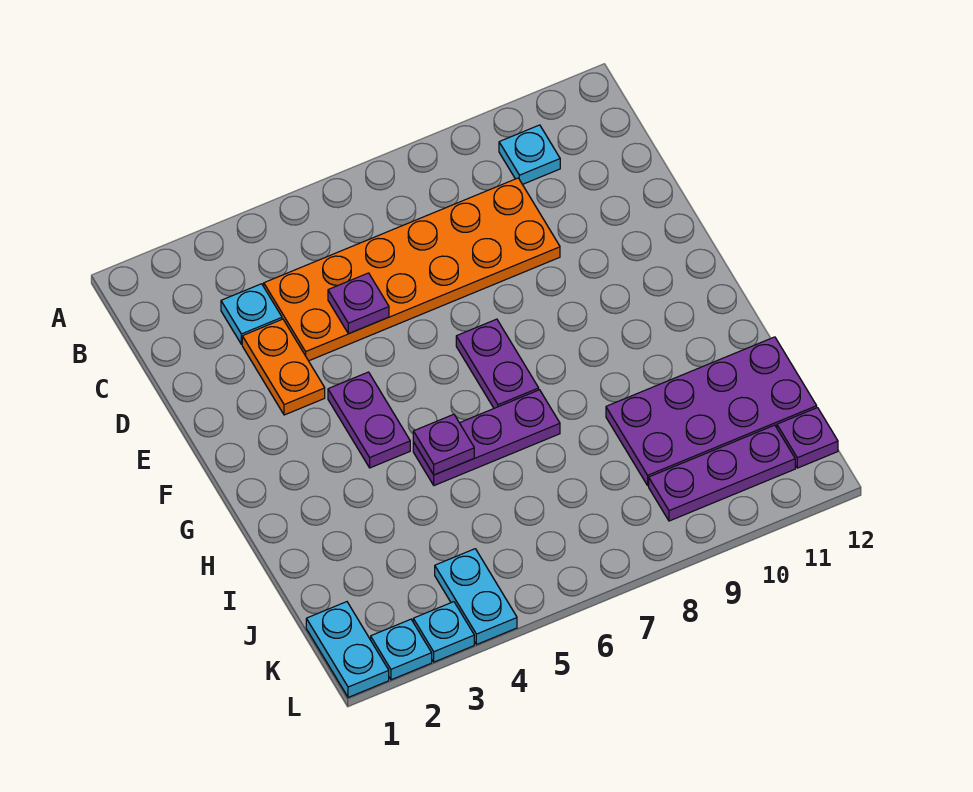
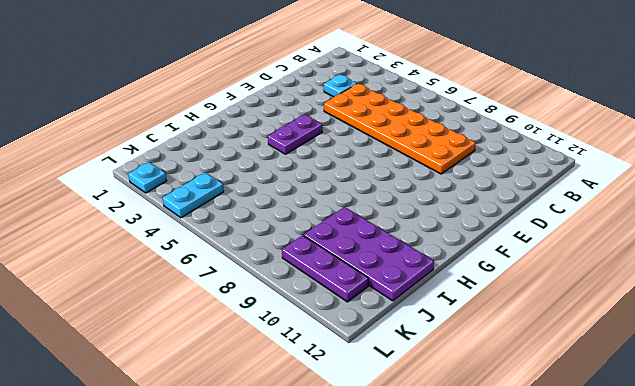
none -> cyan 1x1 plate [499,125,560,184]
none -> orange 1x2 plate [242,319,325,415]
none -> purple 1x2 plate [456,319,539,408]

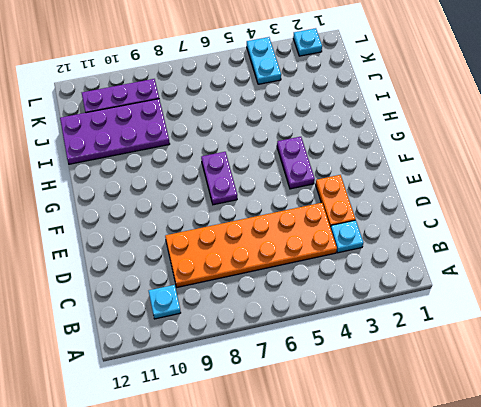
none -> purple 1x3 plate [413,390,560,486]
none -> cyan 1x2 plate [306,602,389,697]
none -> purple 1x1 plate [777,408,838,468]

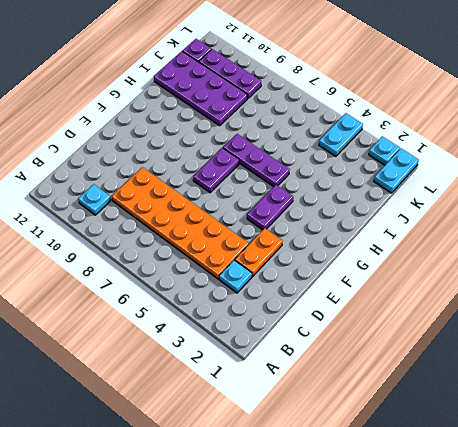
none -> cyan 1x1 plate [413,602,474,662]
none -> purple 1x1 plate [328,273,389,334]
none -> purple 1x1 plate [413,414,474,475]

